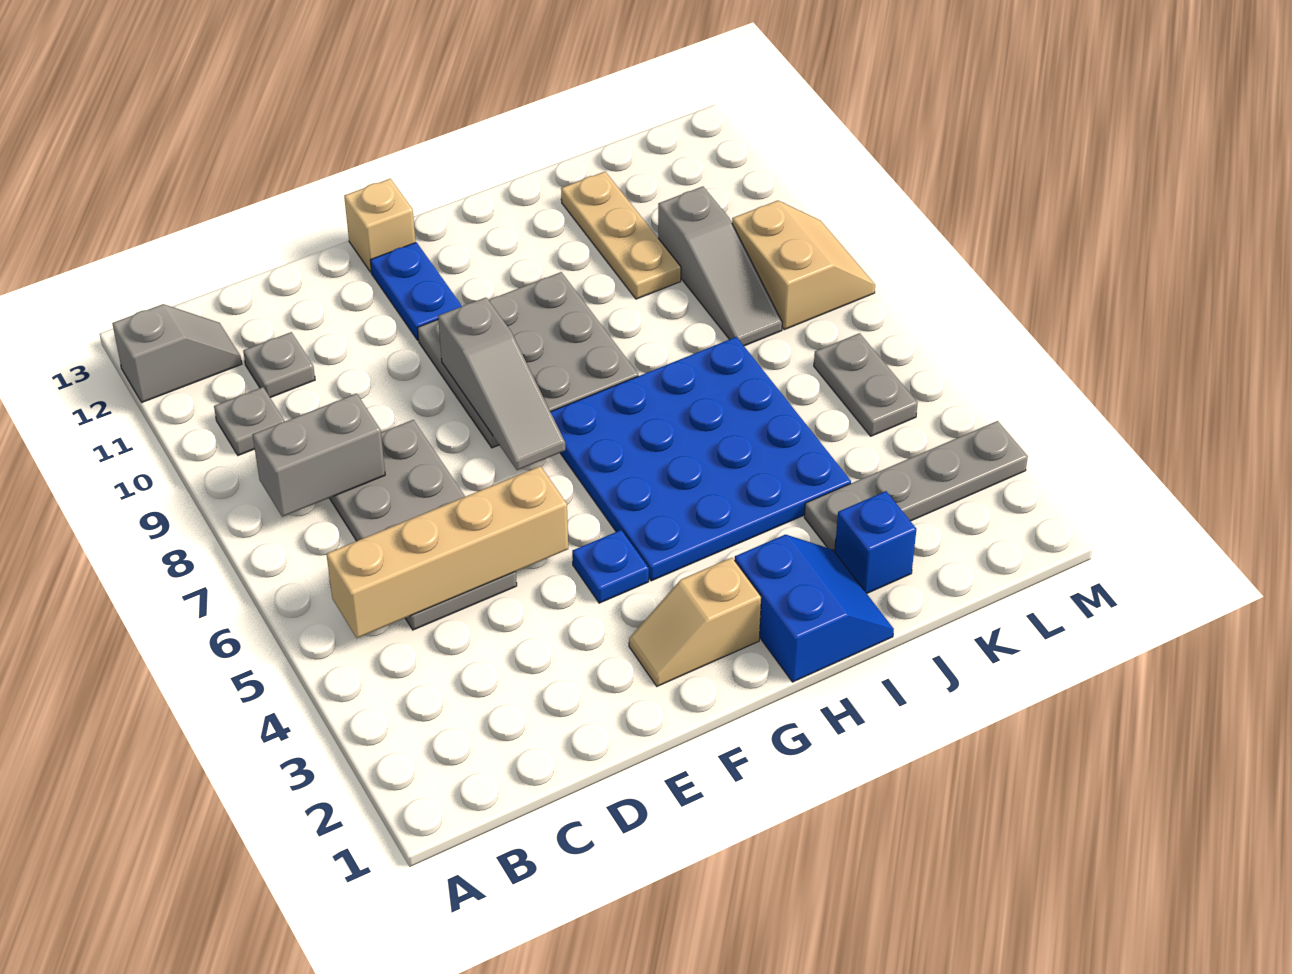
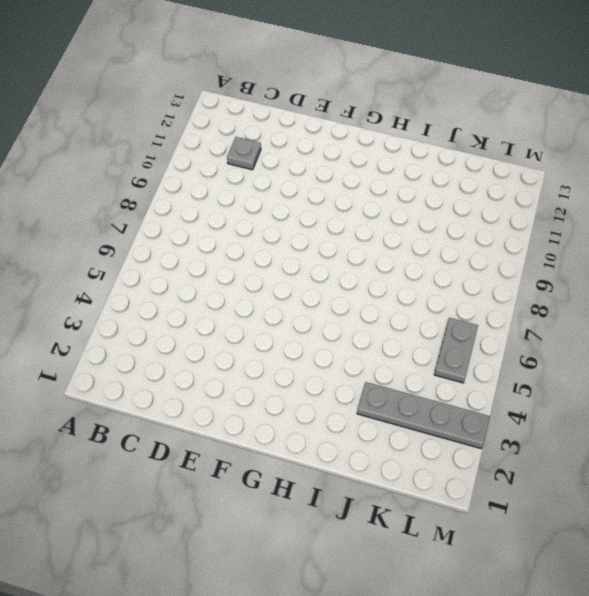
none -> grey 1x2 slope [112,304,242,402]
none -> grey 1x1 plate [214,387,285,455]
none -> grey 2x4 plate [330,420,517,630]

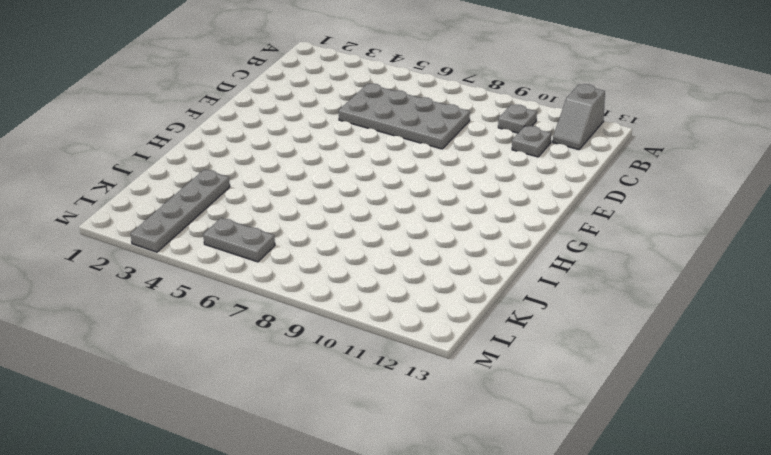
none -> tan 1x2 slope [629,558,761,686]
none -> blue 1x1 plate [572,530,649,603]
none -> grey 3x3 plate [418,272,638,448]

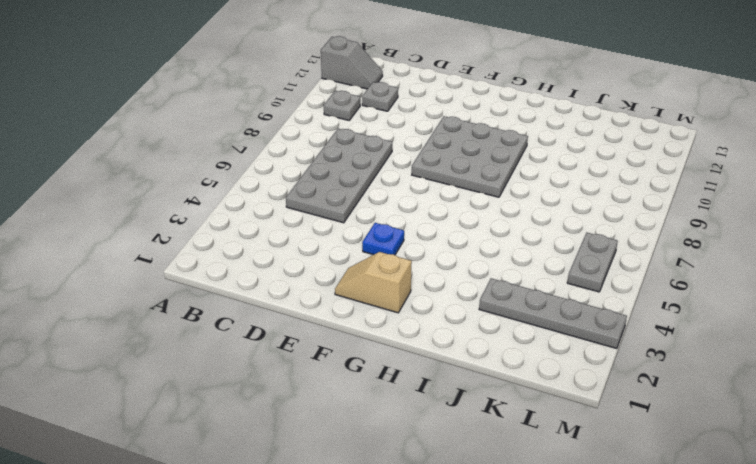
none -> blue 1x2 plate [370,242,462,340]
none -> tan 1x1 brick [344,179,416,273]
none -> blue 4x4 plate [551,337,851,581]

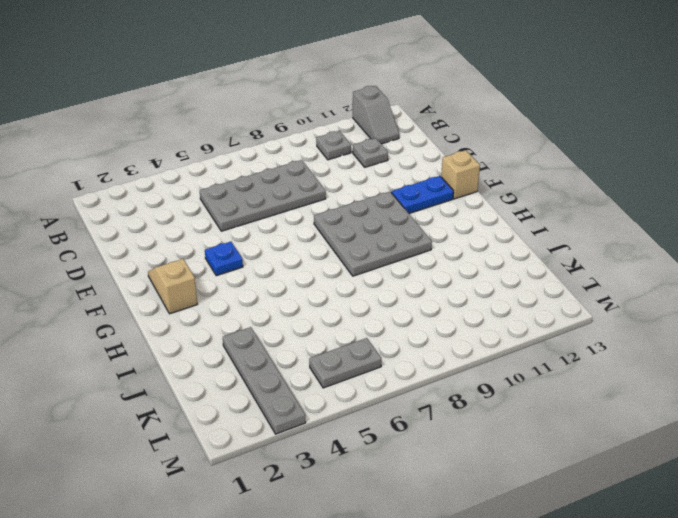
none -> blue 4x4 plate [551,337,851,581]
none -> blue 2x2 slope [735,535,894,682]
none -> blue 1x1 brick [835,491,916,593]

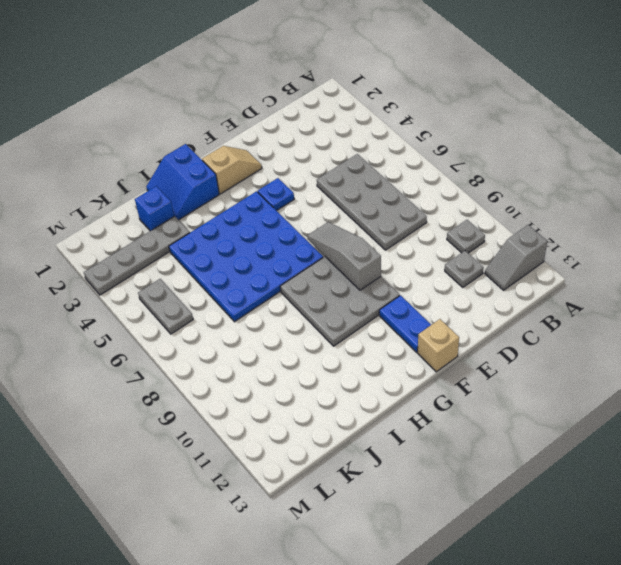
none -> tan 1x3 plate [561,172,681,299]
none -> grey 1x3 slope [658,186,782,346]
none -> tan 2x2 slope [732,201,875,330]

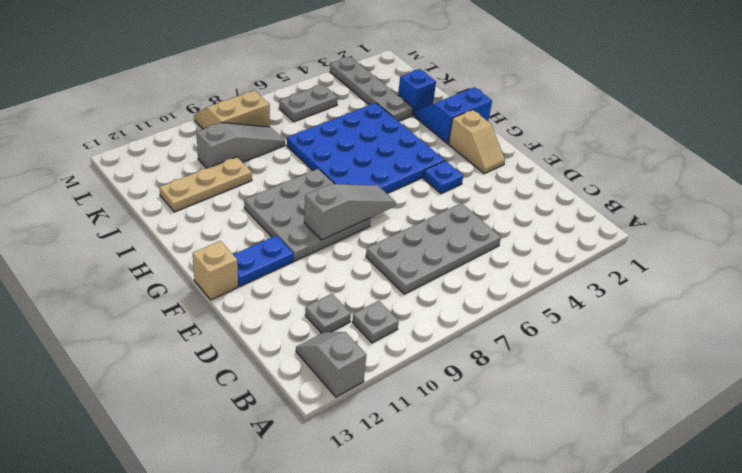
none -> tan 1x4 brick [326,466,568,638]
none -> grey 1x2 brick [252,394,385,517]

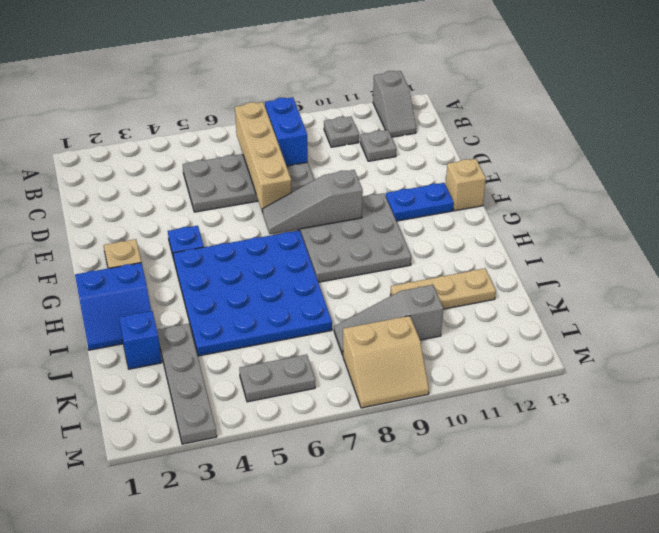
tan 1x4 brick [235,102,292,213] -> tan 1x4 brick moved to [326,466,568,638]
blue 1x2 brick [265,97,308,166] -> grey 1x2 brick [252,394,385,517]

